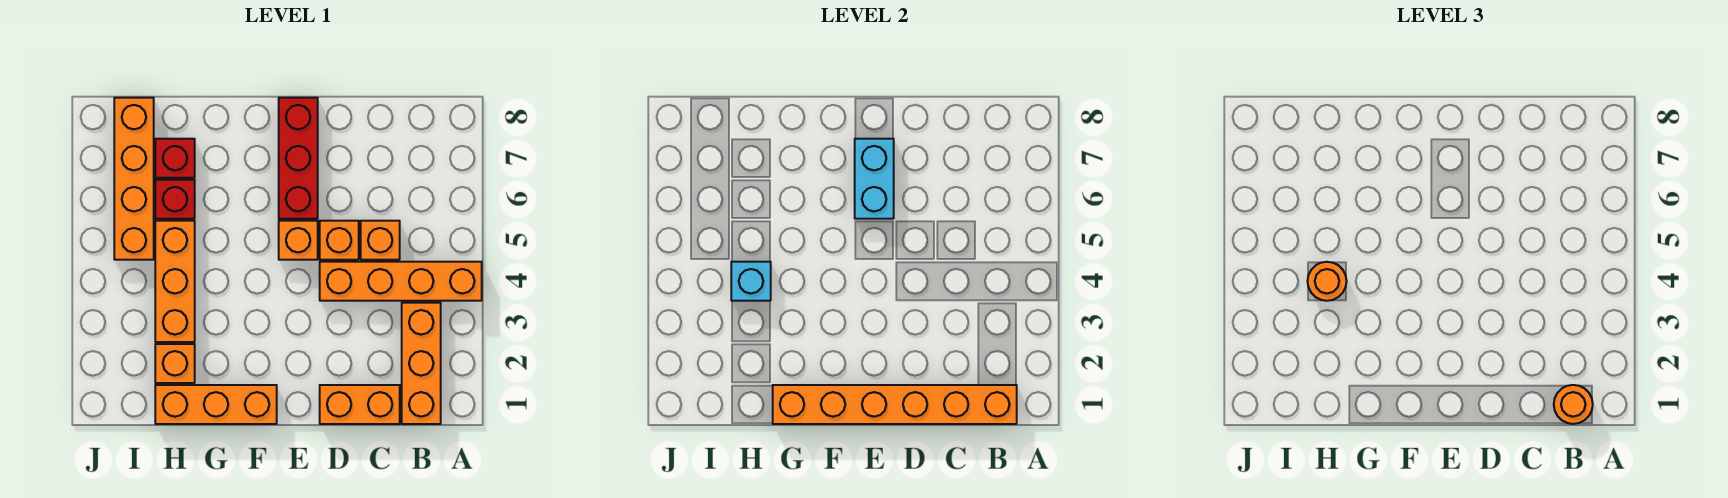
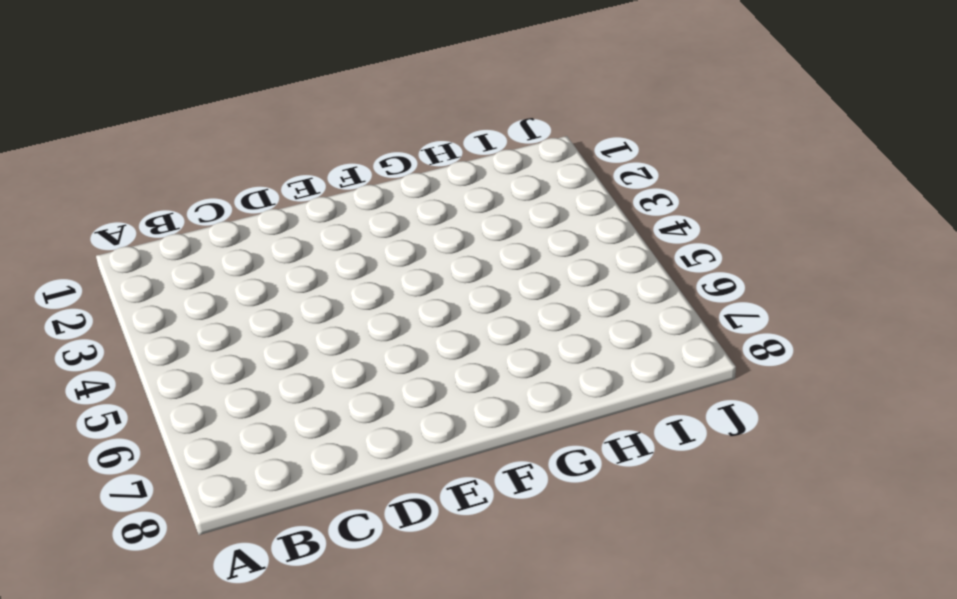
none -> orange 1x4 brick [320,262,482,301]
none -> orange 1x3 brick [402,303,441,424]
none -> orange 1x2 brick [320,385,400,424]

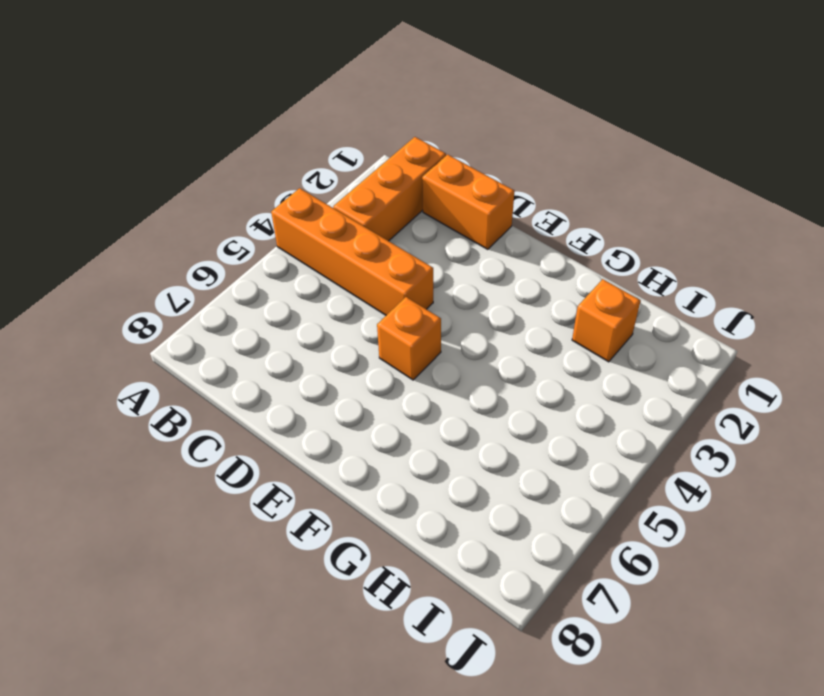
none -> orange 1x1 brick [361,221,400,260]
none -> orange 1x1 brick [320,221,359,260]
none -> red 1x3 brick [279,98,318,219]

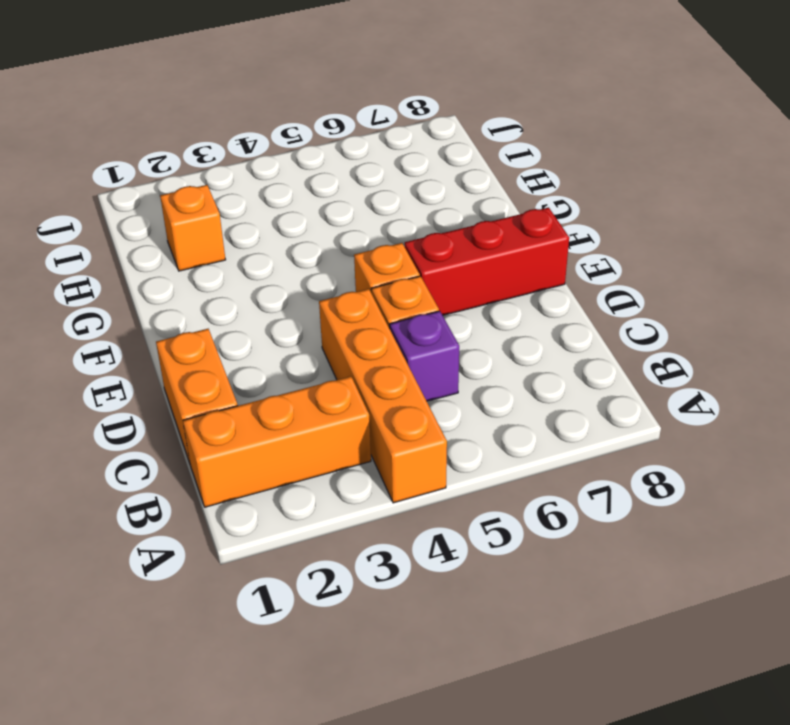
purple 1x1 brick [390,311,459,401] -> orange 1x1 brick [361,221,400,260]
none -> orange 1x3 brick [155,385,277,424]
none -> orange 1x3 brick [155,221,195,342]
none -> red 1x1 brick [155,180,195,219]

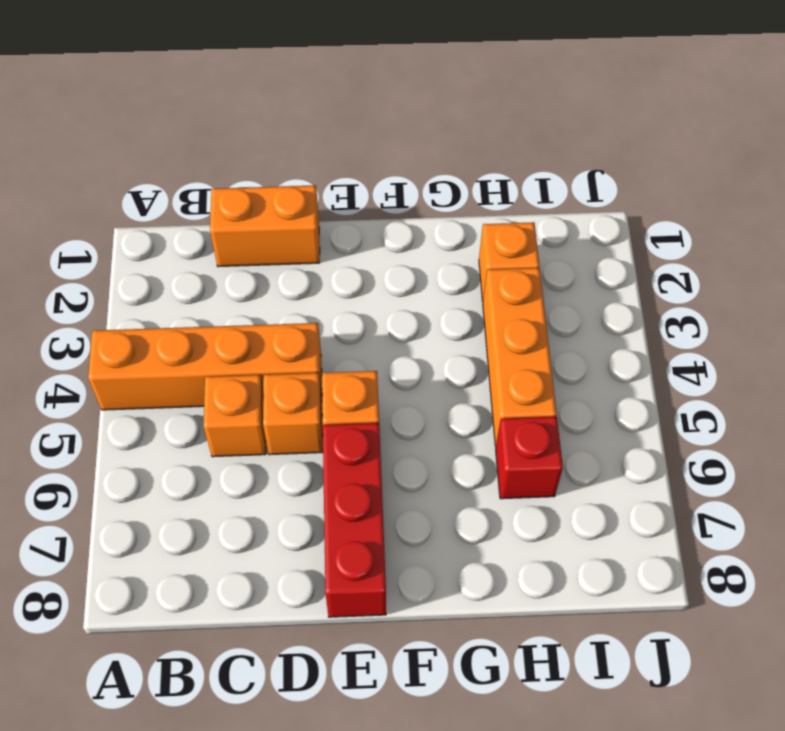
none -> orange 1x3 brick [402,303,441,424]
none -> orange 1x3 brick [155,385,277,424]
none -> red 1x1 brick [155,139,195,178]

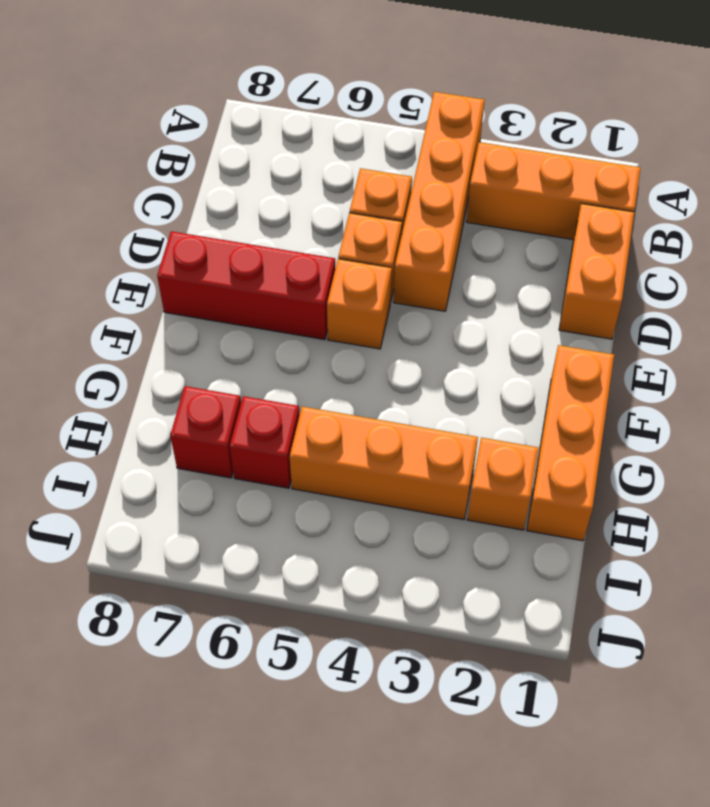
none -> orange 1x4 brick [114,98,154,260]
none -> orange 1x6 brick [773,385,1017,424]
none -> cyan 1x2 brick [855,139,894,219]

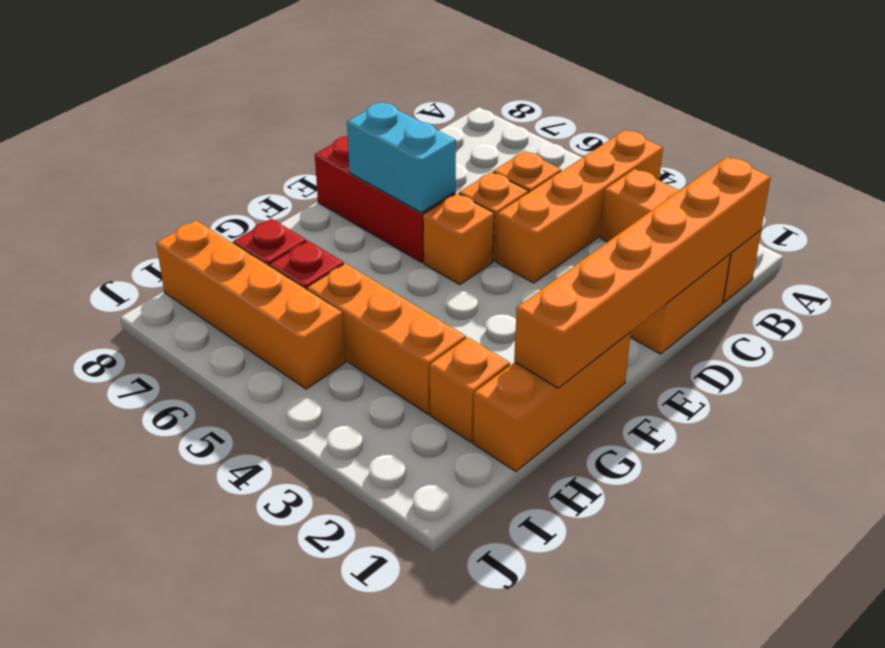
none -> cyan 1x1 brick [731,262,771,301]
none -> orange 1x1 round brick [1554,385,1593,424]
none -> orange 1x1 round brick [1308,262,1347,301]

